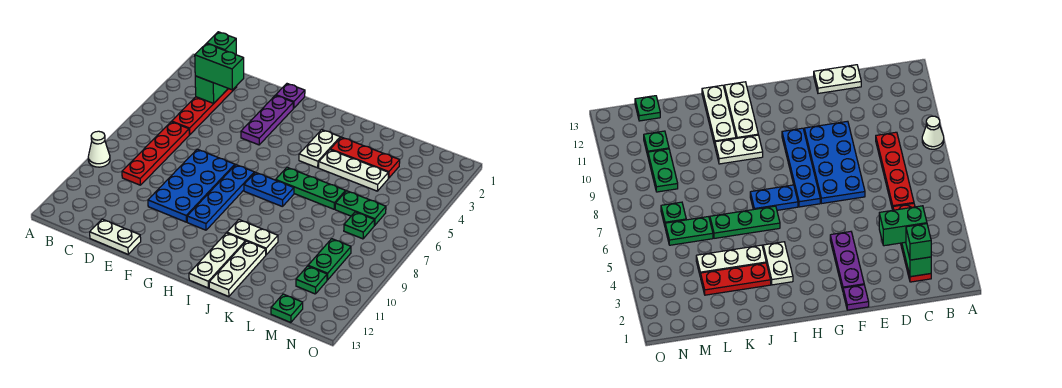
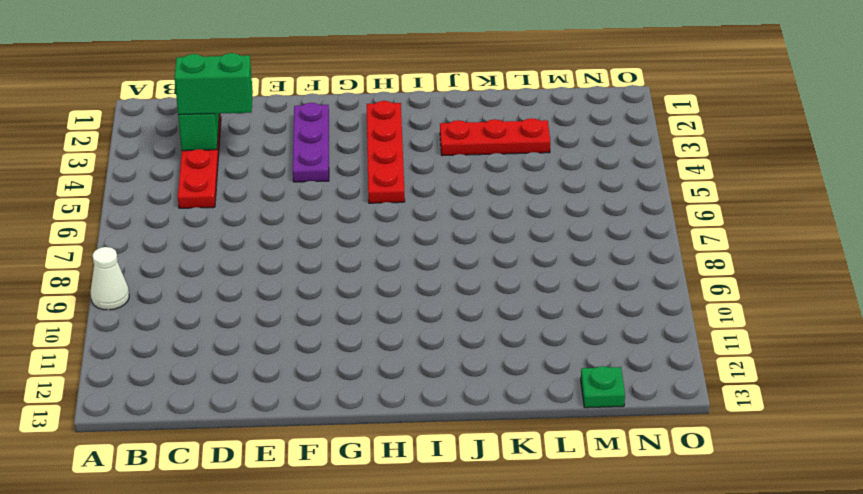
red 1x4 plate [367,101,405,203] -> red 1x4 plate moved to [122,122,189,185]
none -> white 1x2 plate [90,219,141,254]
none -> blue 2x4 plate [148,149,235,222]
none -> purple 1x1 plate [276,84,305,108]

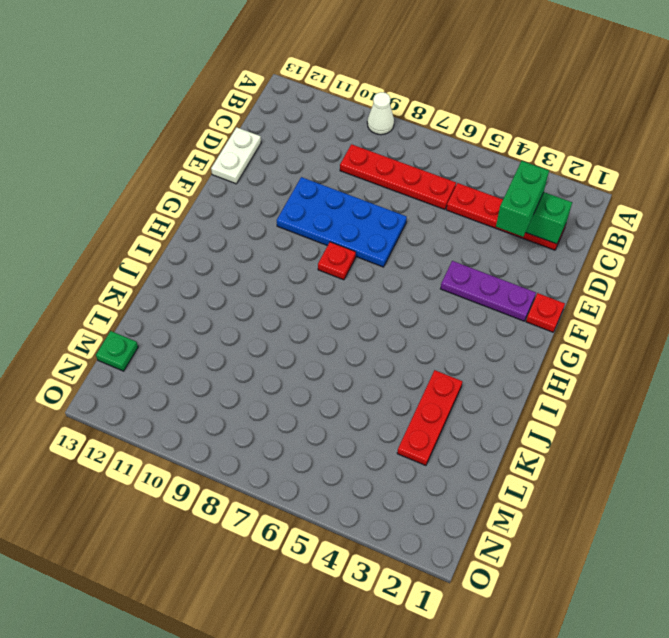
red 1x1 plate [526,293,565,332] -> purple 1x1 plate [276,84,305,108]
red 1x1 plate [318,242,356,280] -> blue 1x4 plate [187,165,254,230]
none -> blue 1x2 plate [244,172,294,207]
none -> white 1x2 plate [299,130,340,168]
none -> green 1x3 plate [276,167,346,209]

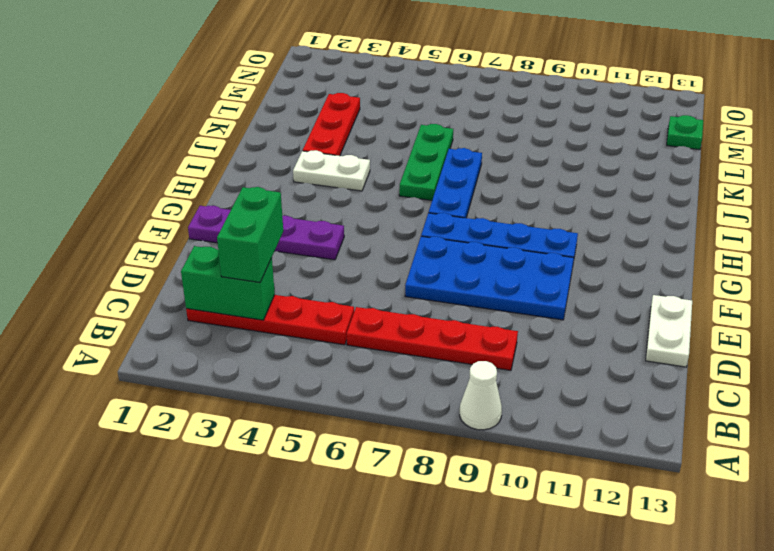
blue 1x3 plate [429,148,482,218] -> blue 1x2 plate [244,172,294,207]
none -> white 1x2 plate [227,220,278,255]
none -> white 1x3 plate [189,233,245,288]
none -> white 1x3 plate [319,150,388,191]

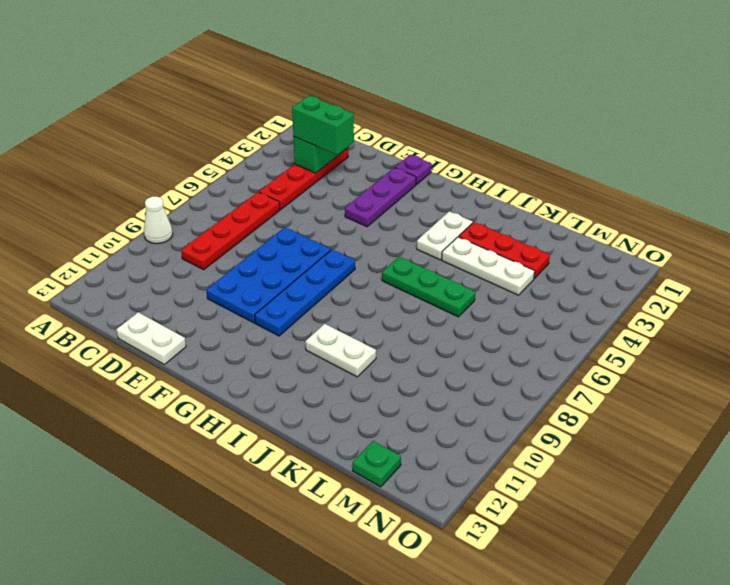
none -> blue 1x2 plate [244,172,294,207]
none -> white 1x3 plate [189,233,245,288]
none -> white 1x3 plate [209,241,266,297]

